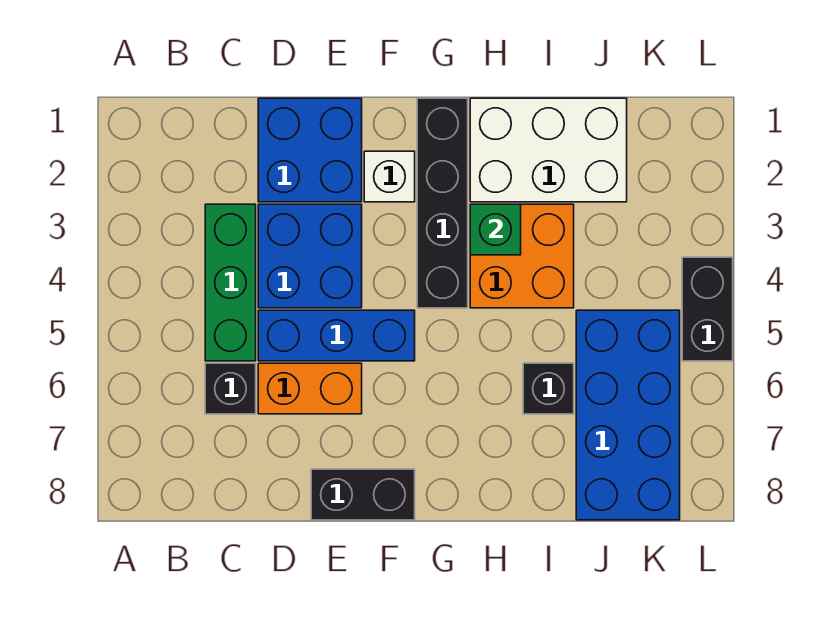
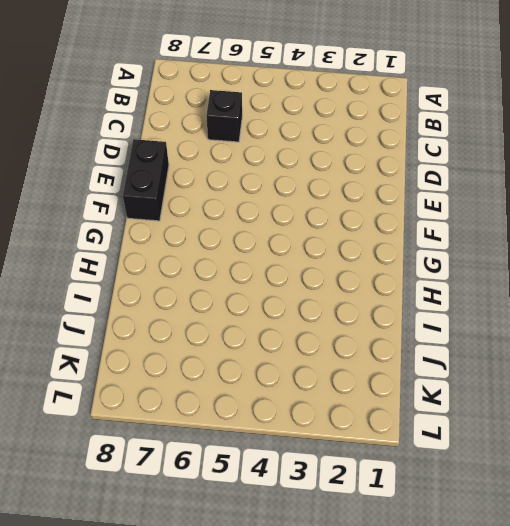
none -> green 1x3 brick [205,204,256,361]
none -> blue 2x2 brick [258,98,362,202]
none -> blue 2x2 brick [258,204,362,308]

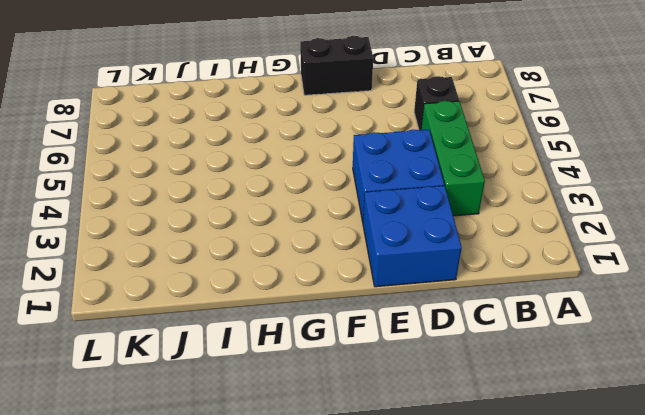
none -> blue 1x3 brick [258,310,415,361]
none -> orange 1x2 brick [258,363,362,414]
none -> white 1x1 brick [364,151,415,202]

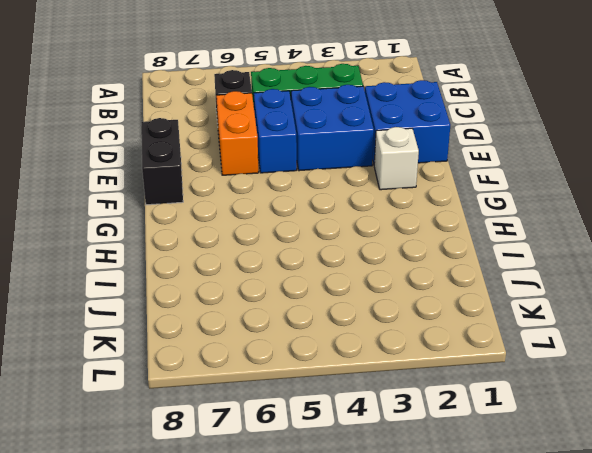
blue 1x2 brick [254,89,297,173] -> blue 1x3 brick [258,310,415,361]
none -> black 1x4 brick [417,98,468,308]
none -> white 2x3 brick [470,98,627,202]
none -> orange 2x2 brick [470,204,574,308]

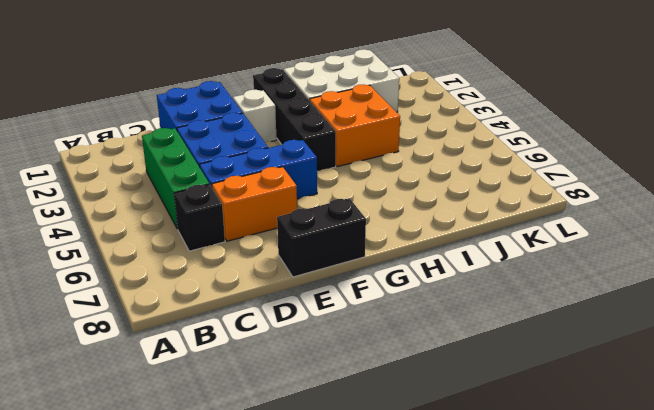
none -> black 1x1 brick [523,363,574,414]
none -> blue 2x4 brick [576,310,680,520]
none -> black 1x2 brick [682,257,733,361]

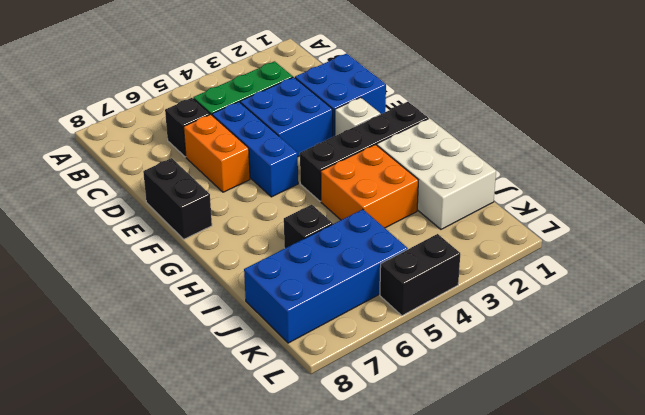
none -> green 1x1 brick [470,204,521,255]

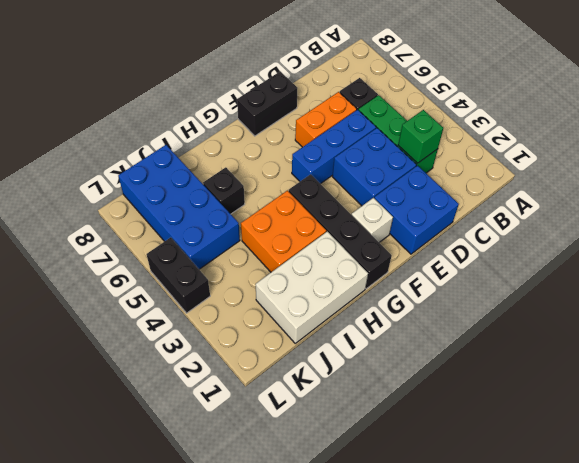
green 1x1 brick [398,110,443,163] -> green 1x1 brick moved to [470,204,521,255]

